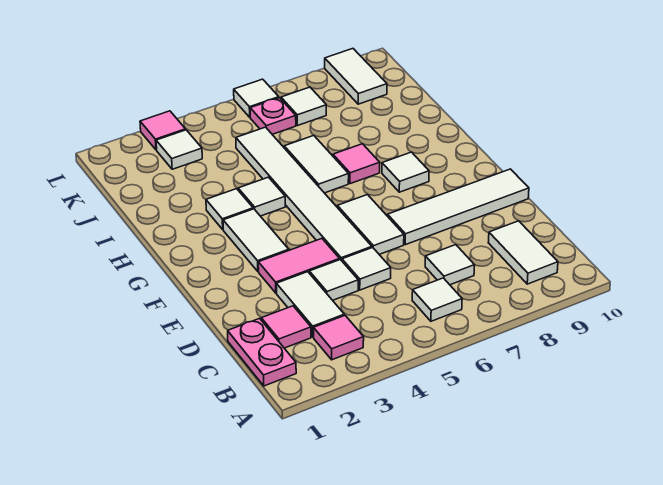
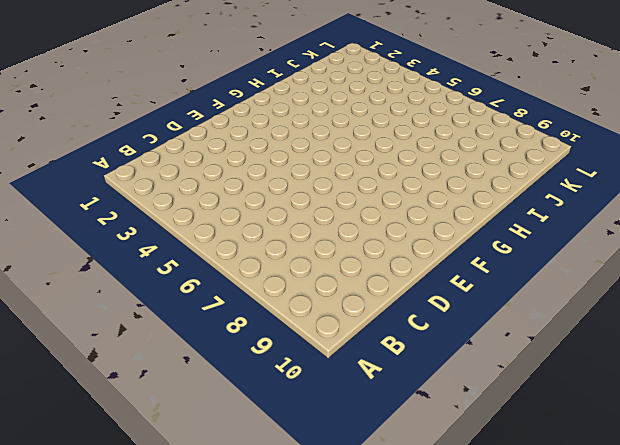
none -> pink 1x2 plate [228,318,296,386]
none -> pink 1x1 tile [314,315,364,360]
none -> white 1x1 tile [412,278,462,321]

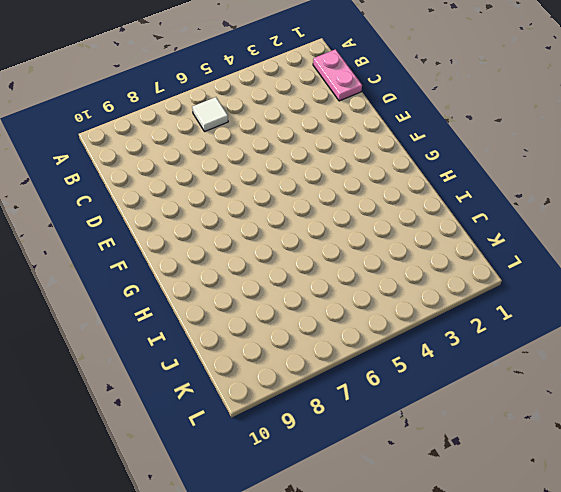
none -> pink 1x1 tile [314,315,364,360]
none -> white 1x2 tile [488,221,558,284]
none -> pink 1x1 tile [261,306,311,348]

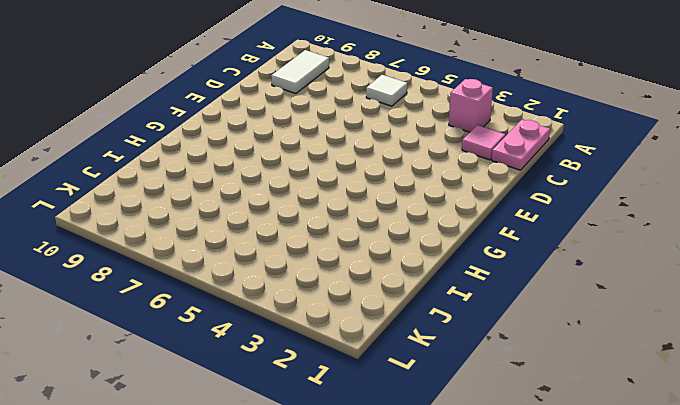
pink 1x1 brick [449,79,493,132] -> pink 1x1 tile [314,315,364,360]
none -> white 1x2 tile [276,272,344,337]
none -> white 1x1 tile [425,245,474,285]
none -> white 1x1 tile [309,260,358,300]

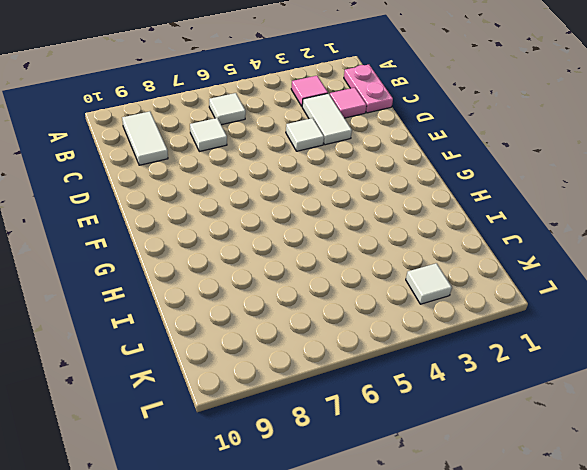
none -> white 1x1 tile [342,248,391,290]
none -> pink 1x2 tile [258,239,340,293]
none -> white 1x6 tile [236,127,372,261]

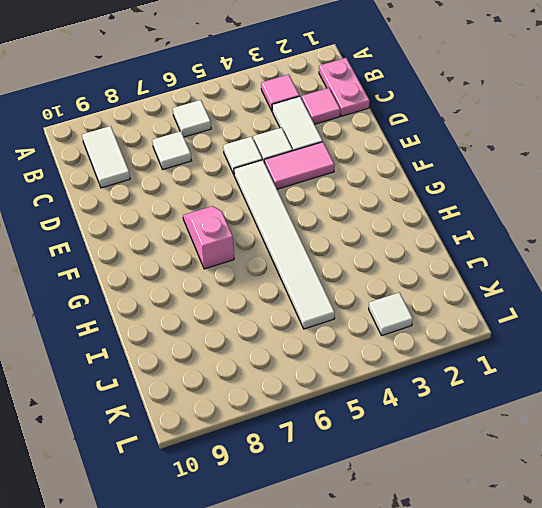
pink 1x2 slope [183,206,234,269] -> none
none -> white 1x2 tile [337,195,404,254]
none -> white 1x4 tile [388,169,529,245]
none -> white 1x2 tile [223,209,289,271]

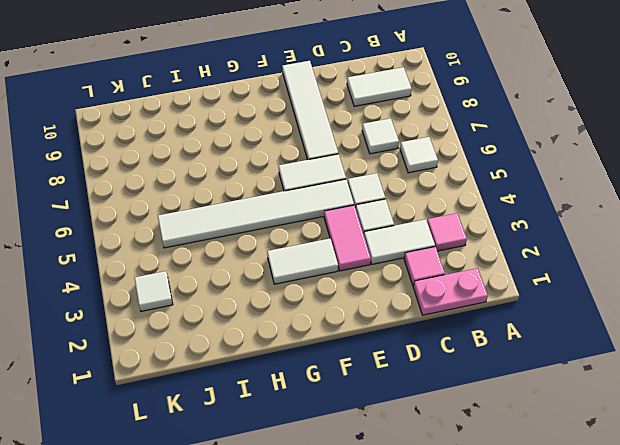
none -> white 1x1 tile [382,152,429,192]
none -> white 1x1 tile [206,189,253,229]
none -> white 1x1 tile [238,177,285,216]

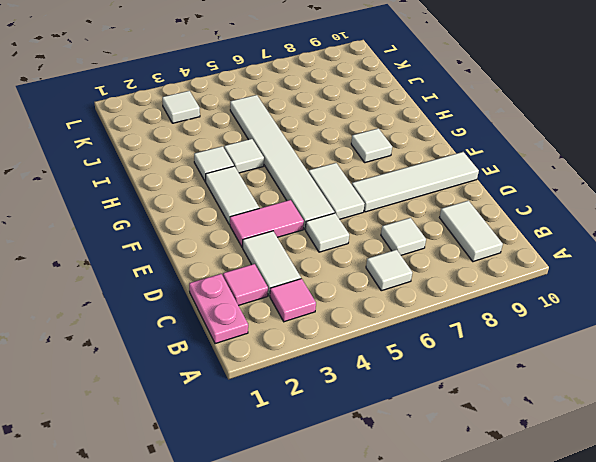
none -> white 1x1 tile [309,260,358,300]
none -> white 1x2 tile [284,136,349,193]
none -> pink 1x1 tile [333,144,380,184]

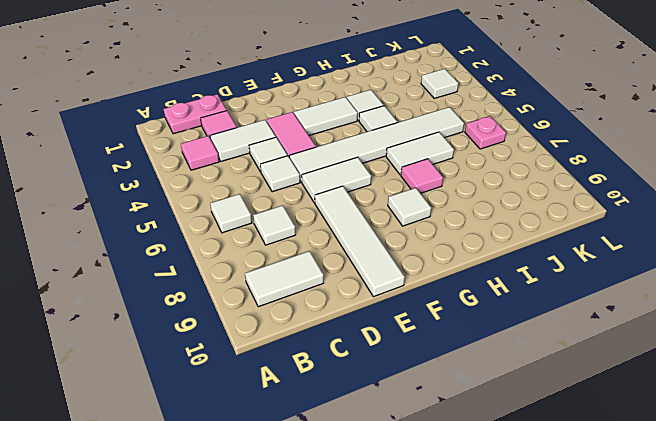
none -> white 1x1 tile [281,87,326,126]
none -> white 1x2 tile [325,49,387,104]
none -> pink 1x1 tile [140,111,186,150]

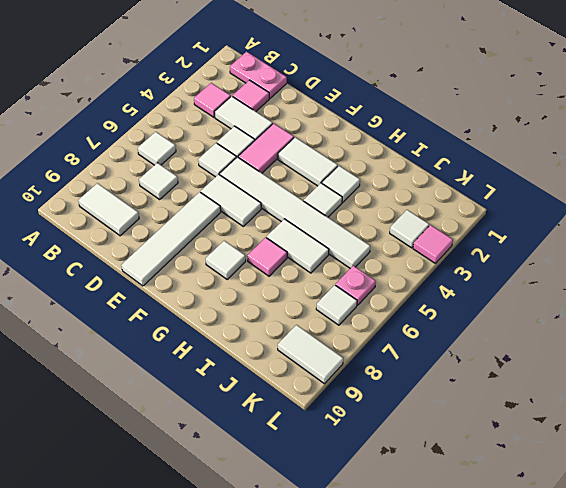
none -> white 1x1 tile [234,79,279,117]

